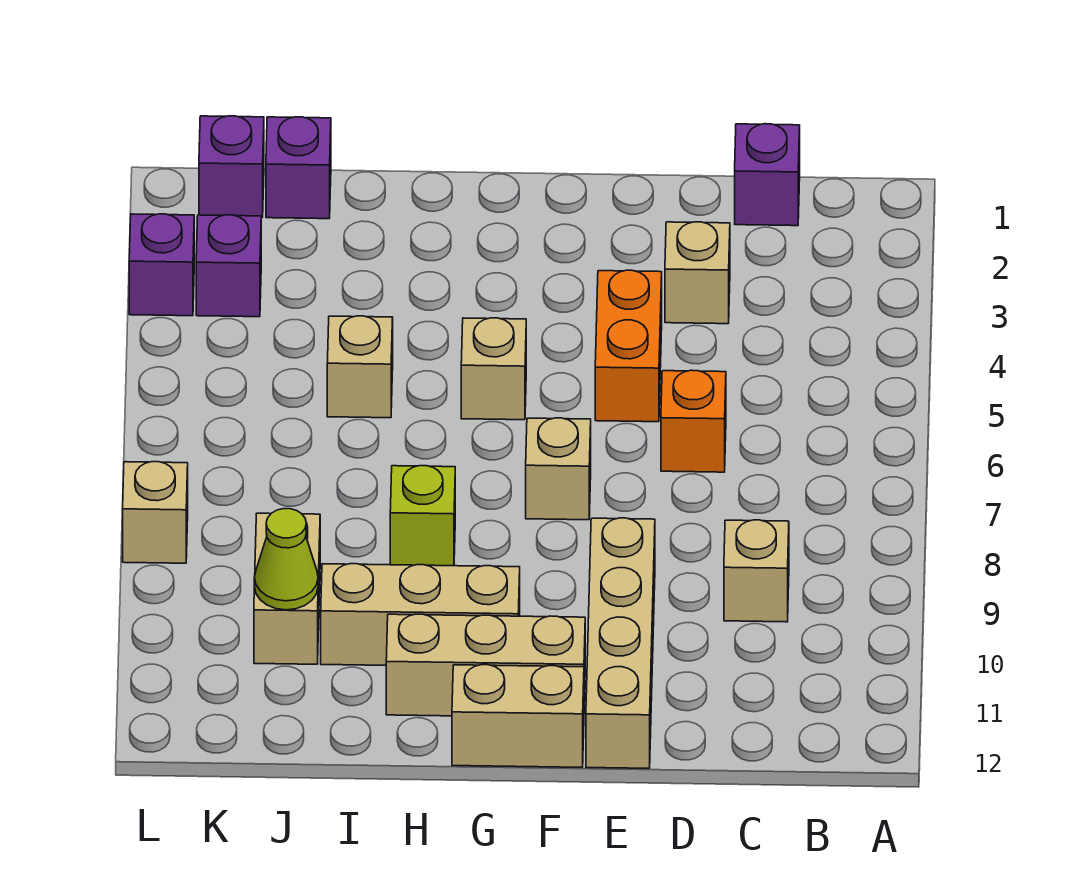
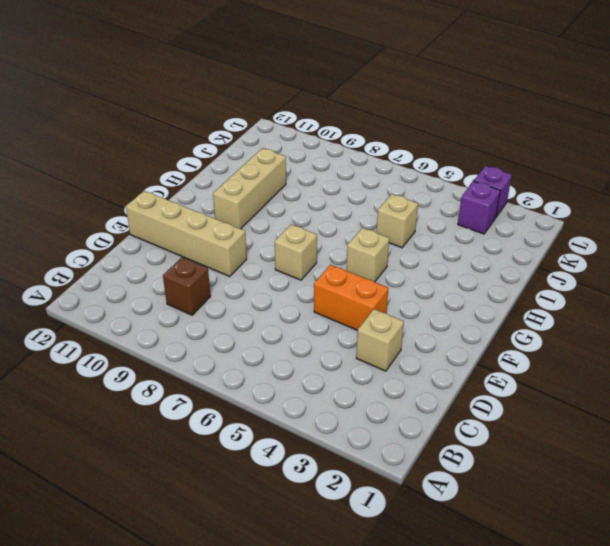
brown 1x1 brick [163,257,211,315] -> tan 1x1 brick [724,520,789,622]
none -> purple 1x1 brick [735,124,800,226]
none -> orange 1x1 brick [661,370,726,472]
none -> tan 1x3 brick [386,614,585,716]

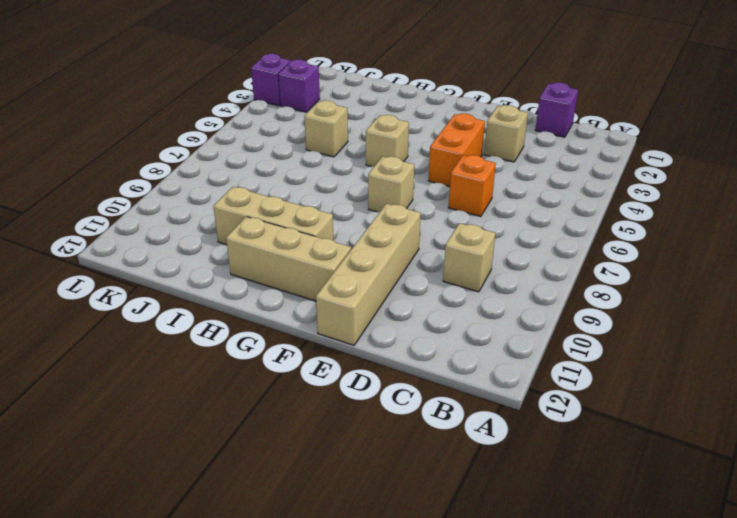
none -> tan 1x2 brick [452,665,584,767]
none -> lime 1x1 brick [390,466,455,566]
none -> purple 1x1 brick [266,117,331,219]

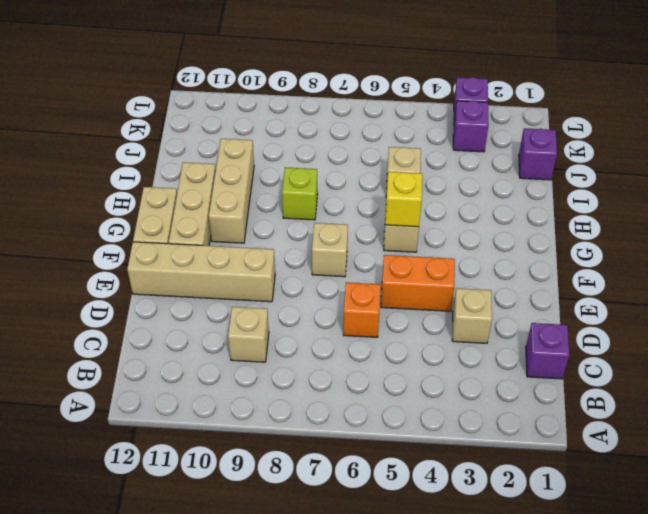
yellow 1x1 brick [385,172,422,227] -> none
none -> tan 1x2 brick [254,513,320,664]
none -> purple 1x1 brick [199,116,264,218]
none -> tan 1x1 brick [123,462,188,563]

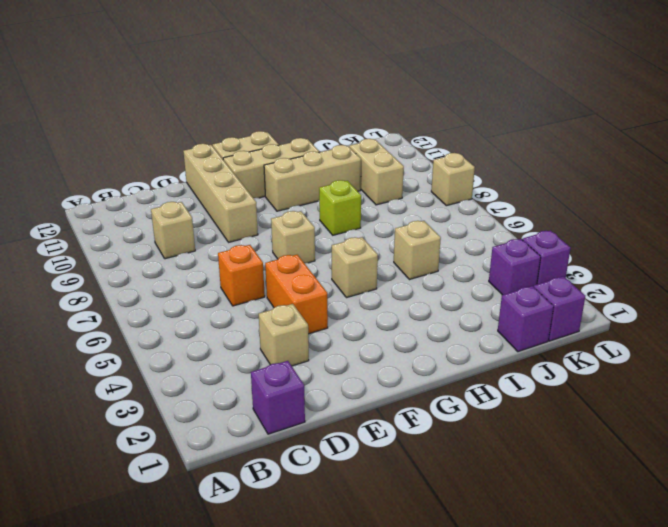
none -> lime 1x1 cone [254,509,318,610]

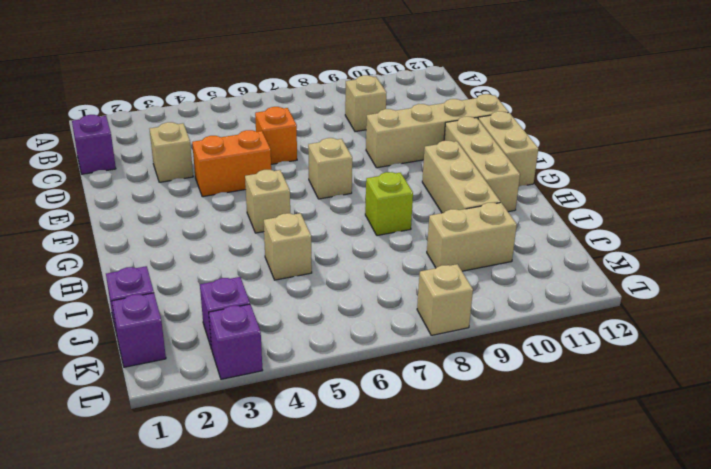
none -> lime 1x1 cone [254,509,318,610]

